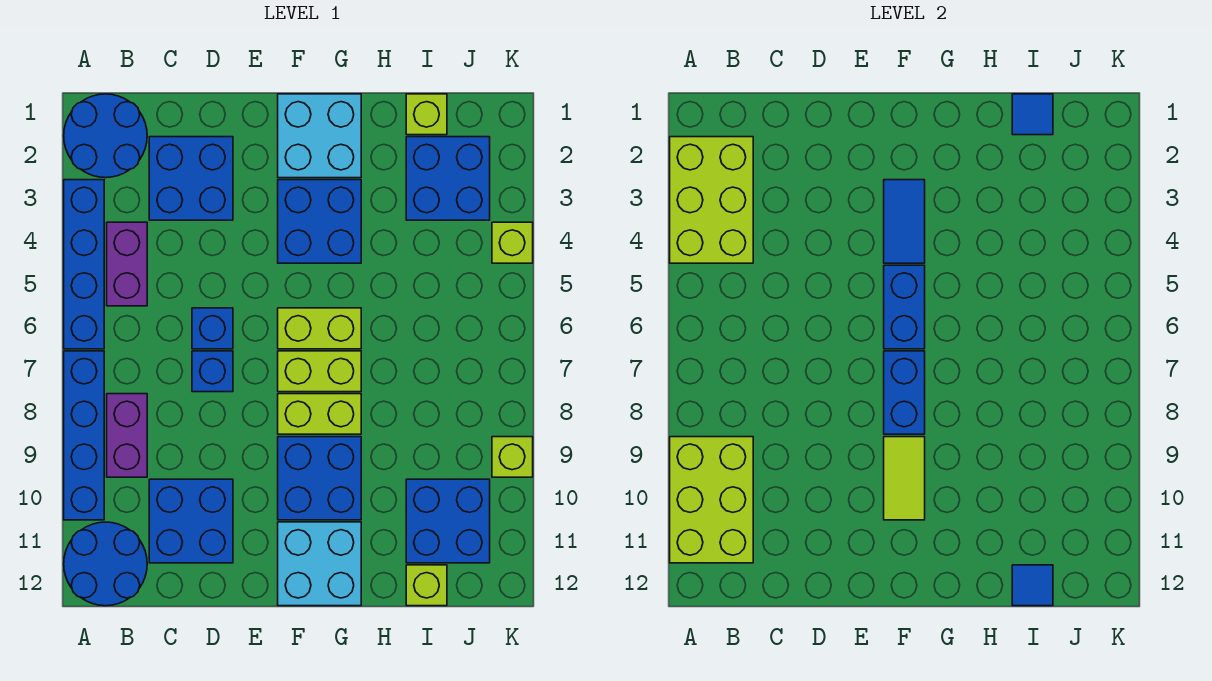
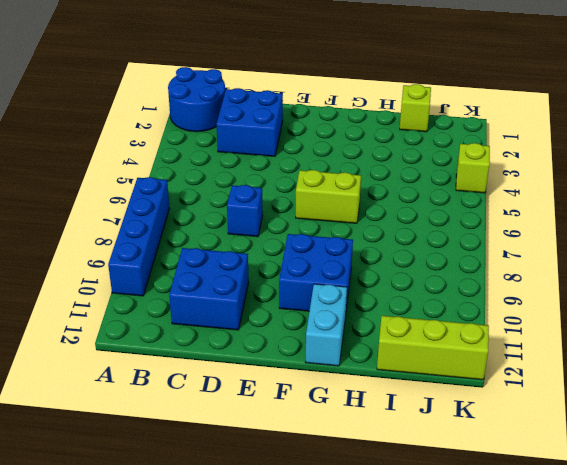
cyan 1x2 brick [305,284,347,366] -> cyan 2x2 brick [278,522,361,606]
lime 1x3 brick [377,316,489,380] -> lime 1x1 brick [406,565,447,606]
none -> blue 1x4 brick [64,180,104,349]
none -> blue 2x2 round brick [64,522,147,606]
none -> purple 1x2 brick [107,222,147,306]
none -> purple 1x2 brick [107,394,147,477]

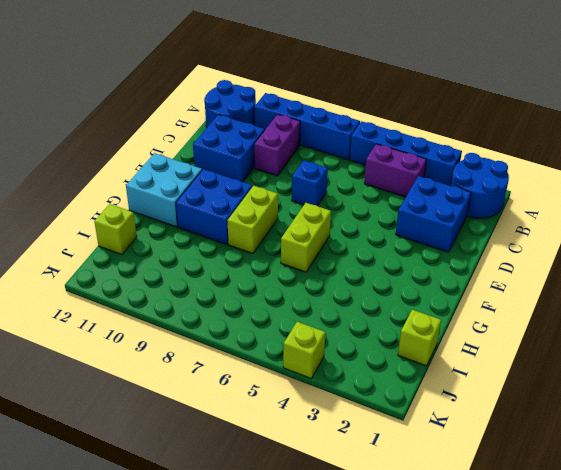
purple 1x2 brick [254,114,300,176] -> purple 1x2 brick turned to [107,394,147,477]
none -> blue 1x1 brick [192,308,233,349]
none -> cyan 2x2 brick [278,94,361,178]
none -> blue 2x2 brick [278,180,361,263]
none -> lime 1x2 brick [278,351,361,392]

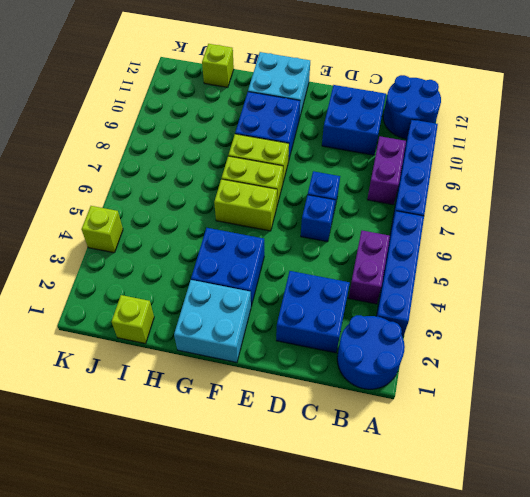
none -> blue 2x2 brick [406,137,490,220]
none -> blue 2x2 brick [406,479,490,563]
none -> lime 1x1 brick [492,437,533,477]
none -> lime 2x3 brick [670,137,753,263]

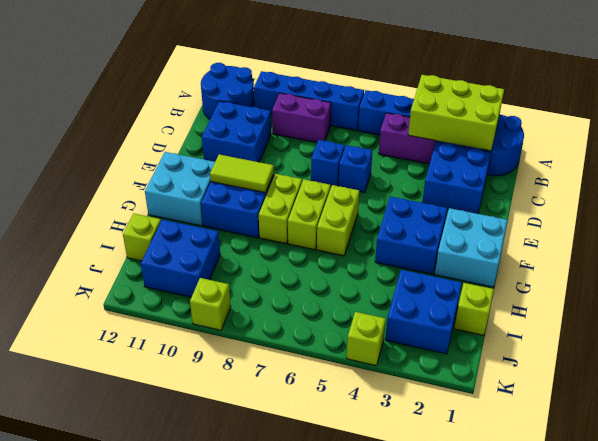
none -> lime 2x3 brick [670,437,753,563]
none -> blue 1x2 tile [884,180,925,263]
none -> blue 1x2 brick [884,265,925,349]
none -> blue 1x2 brick [884,351,925,434]

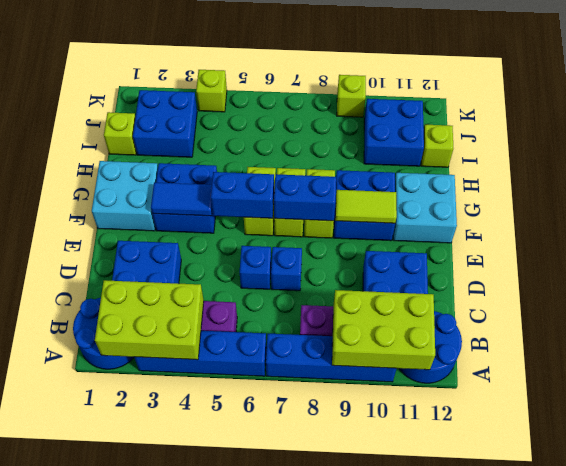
none -> blue 1x1 tile [1012,94,1053,135]
none -> blue 1x1 tile [1012,565,1053,606]

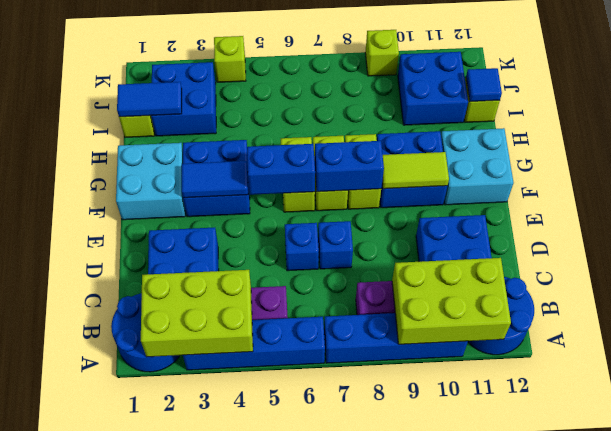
blue 1x2 tile [117,82,182,117] -> blue 1x1 tile [1012,94,1053,135]

